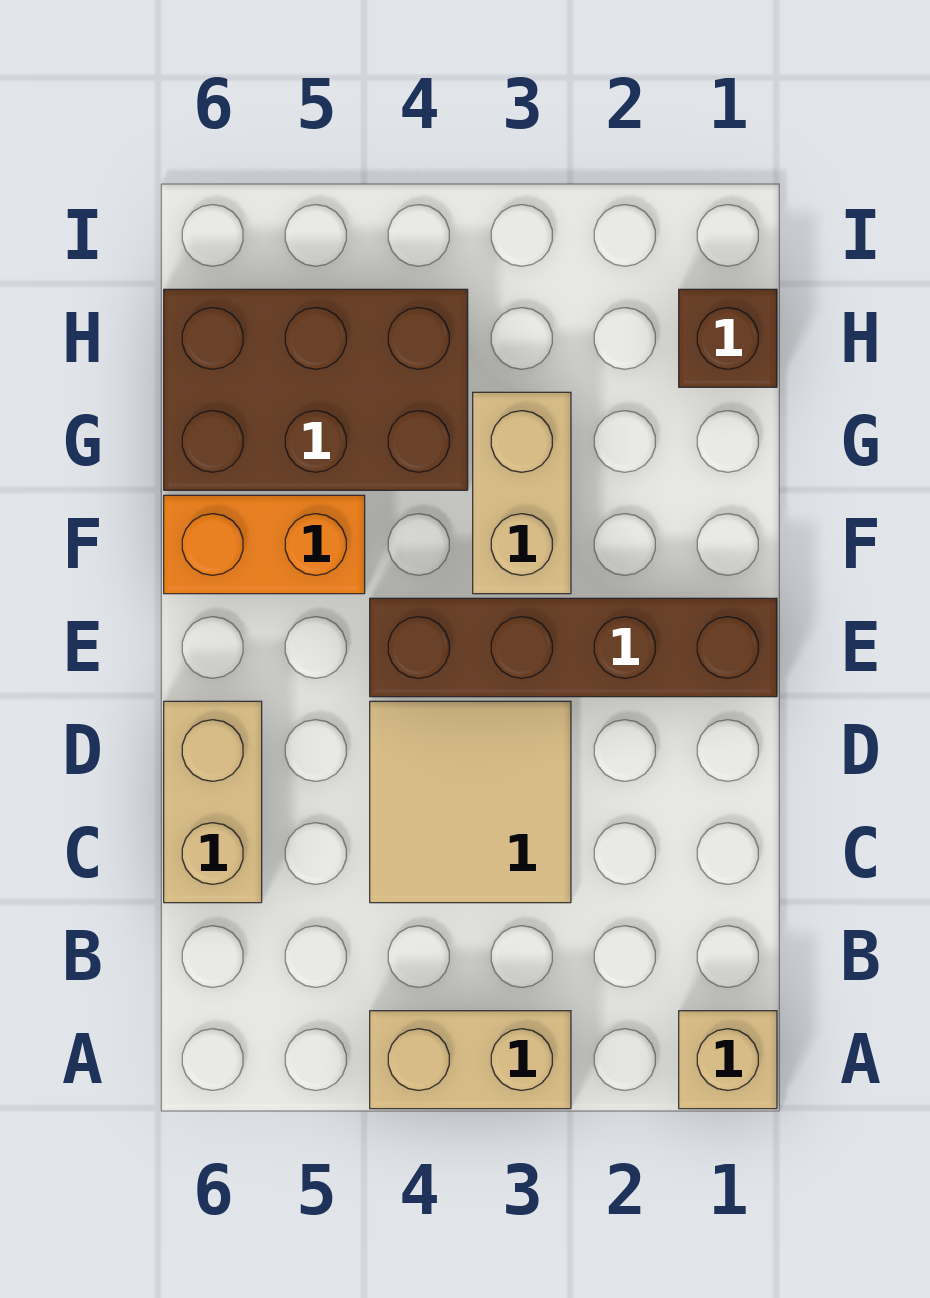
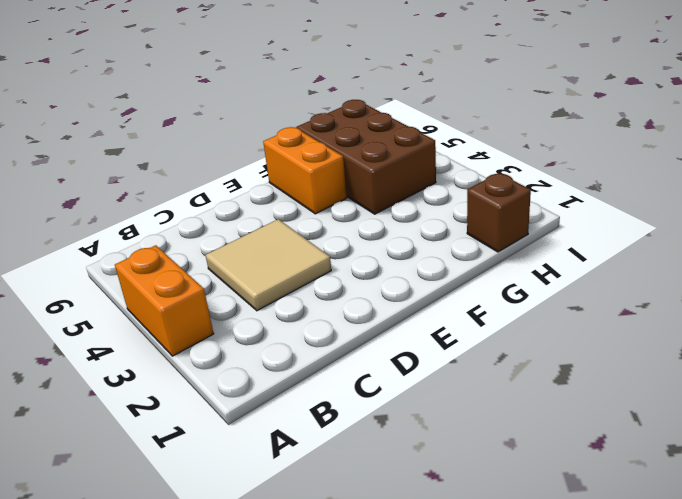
orange 1x2 brick [115,245,214,356] -> tan 1x2 brick [370,1011,571,1109]
none -> tan 1x1 brick [679,1011,777,1109]
none -> tan 1x2 brick [164,701,262,903]

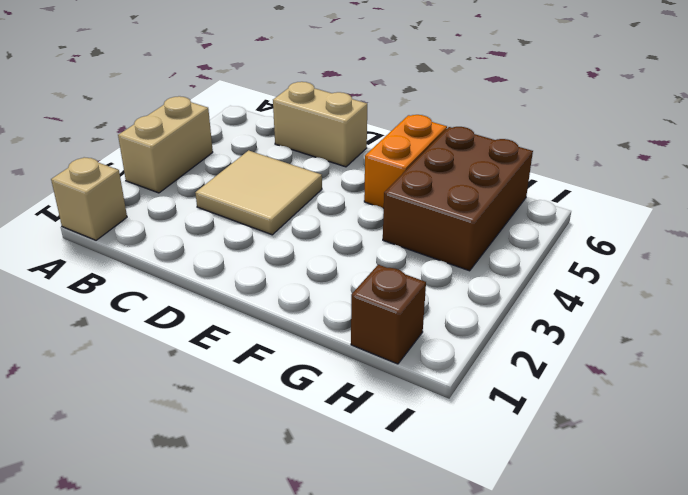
none -> brown 1x4 brick [370,598,777,697]
none -> tan 1x2 brick [473,392,571,594]

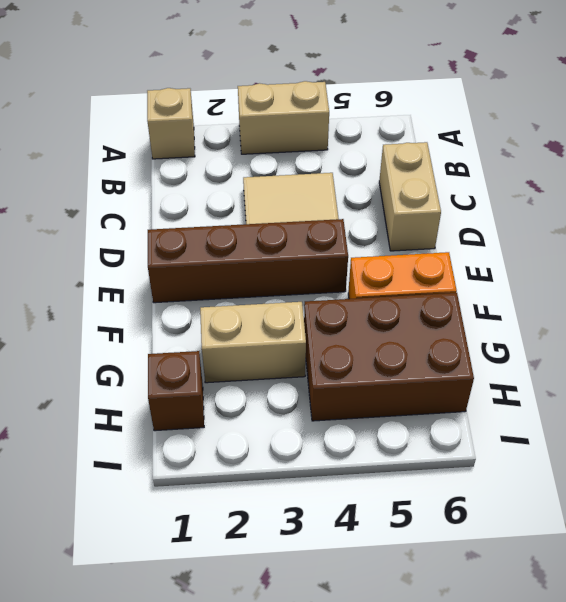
tan 1x2 brick [200,302,306,383] -> tan 1x2 brick turned to [473,392,571,594]

